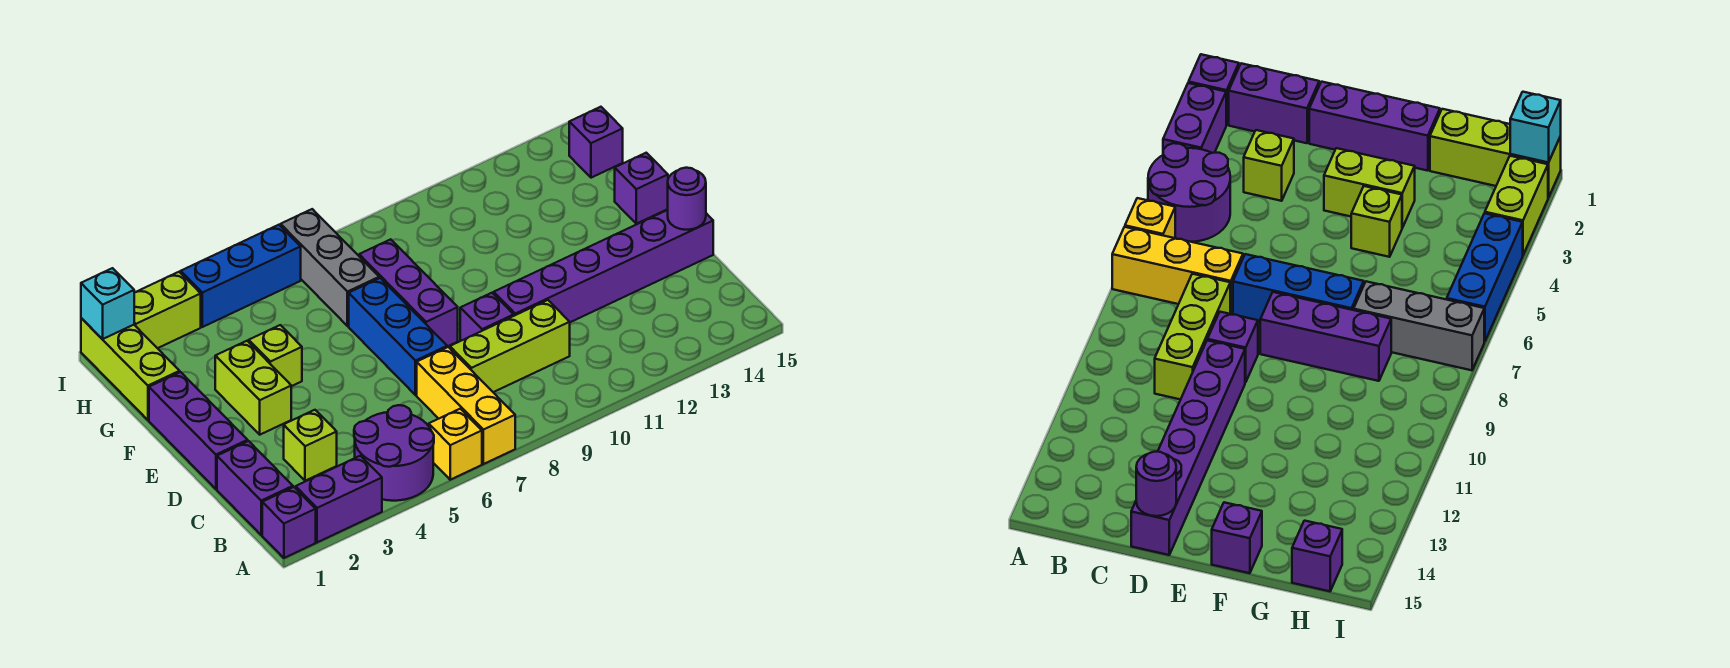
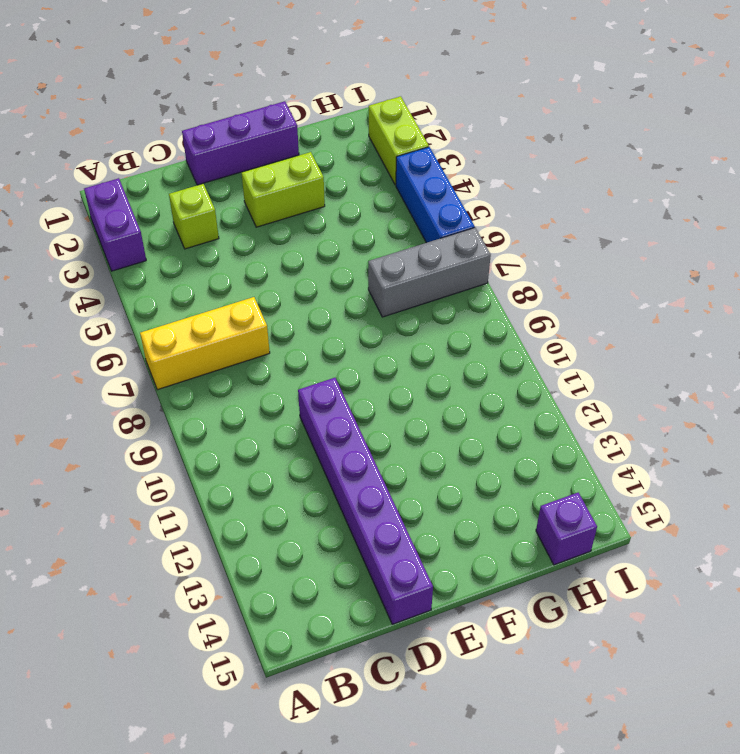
none -> purple 1x1 brick [262,487,316,558]
none -> purple 2x2 round brick [354,405,434,501]
none -> yellow 1x1 brick [429,409,482,480]

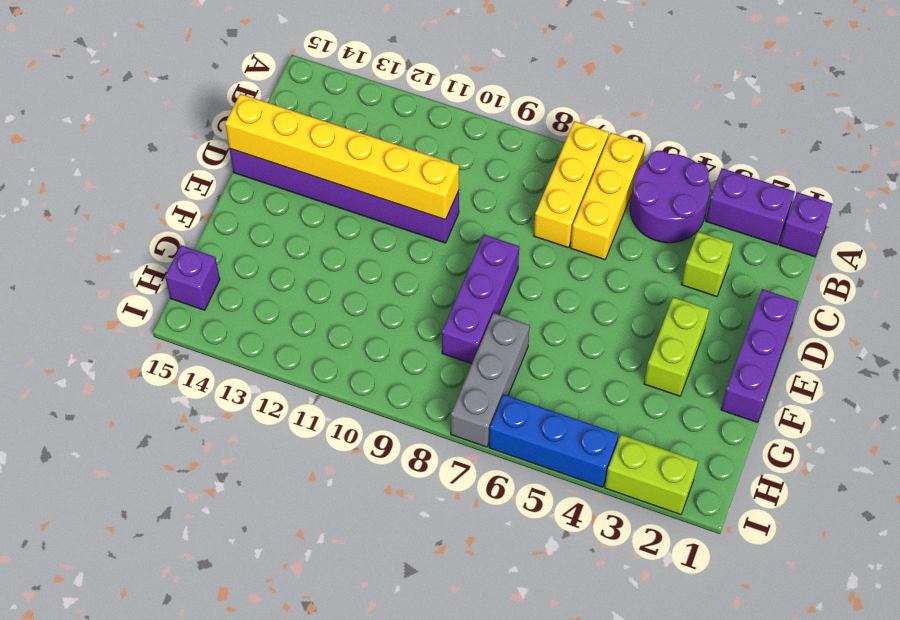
yellow 1x3 brick [570,133,645,260] -> yellow 1x1 brick [429,409,482,480]
yellow 1x6 brick [225,94,459,220] -> purple 1x1 round brick [668,168,706,230]
none -> purple 1x2 brick [217,441,293,535]
none -> lime 1x3 brick [450,300,570,392]
none -> blue 1x3 brick [349,278,447,395]

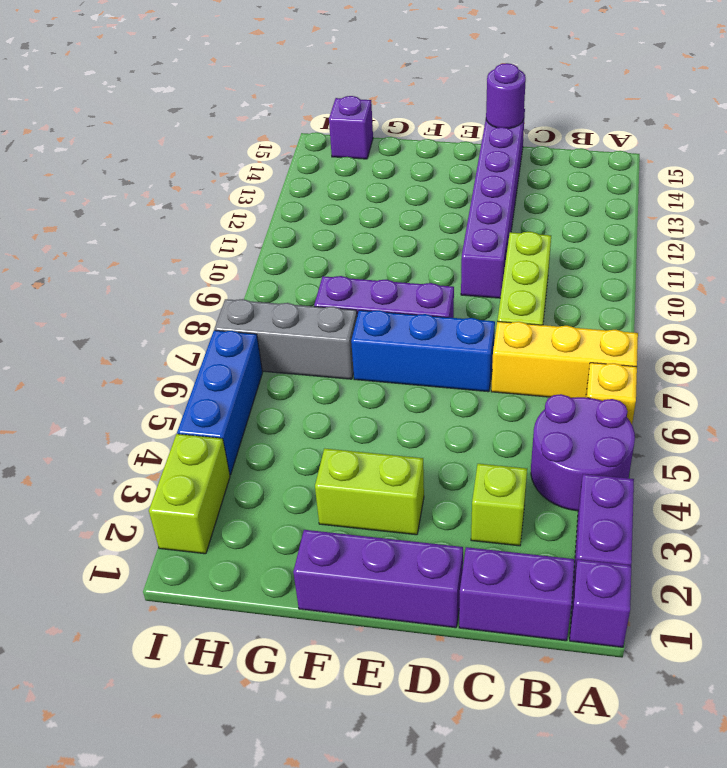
none -> purple 1x1 brick [460,293,514,341]
none -> lime 1x1 brick [249,325,302,386]
none -> purple 1x1 brick [615,153,668,224]

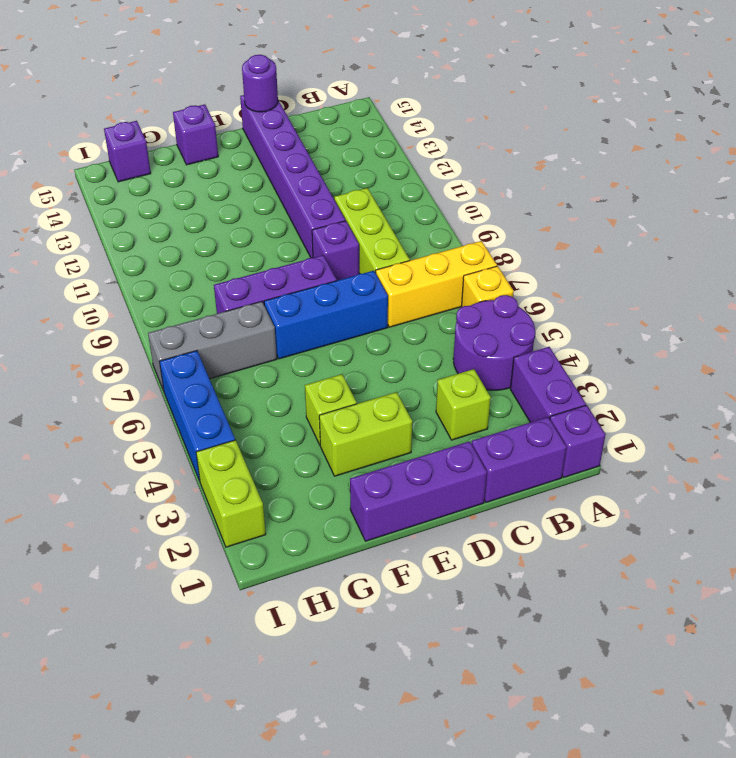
none -> lime 1x3 brick [81,318,180,420]
none -> cyan 1x1 brick [81,268,134,339]

